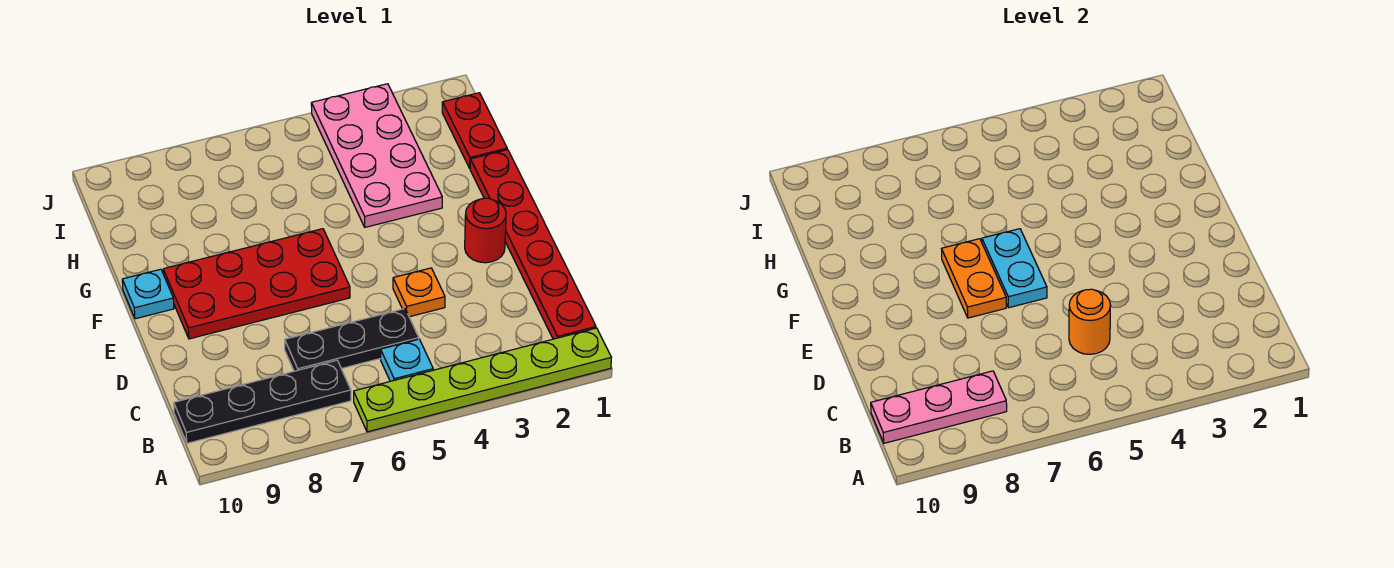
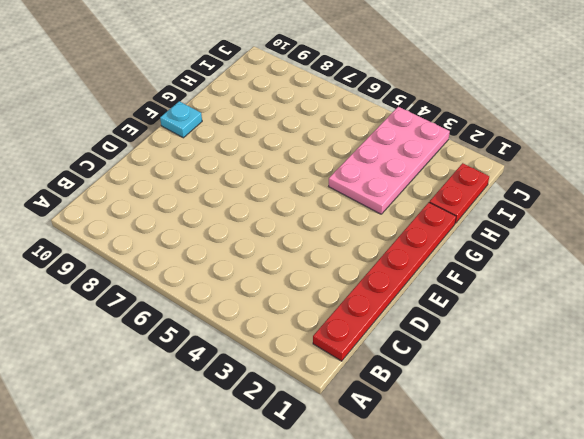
none -> lime 1x6 plate [354,328,612,432]
none -> cyan 1x1 plate [381,339,433,381]
none -> black 1x4 plate [174,360,351,443]

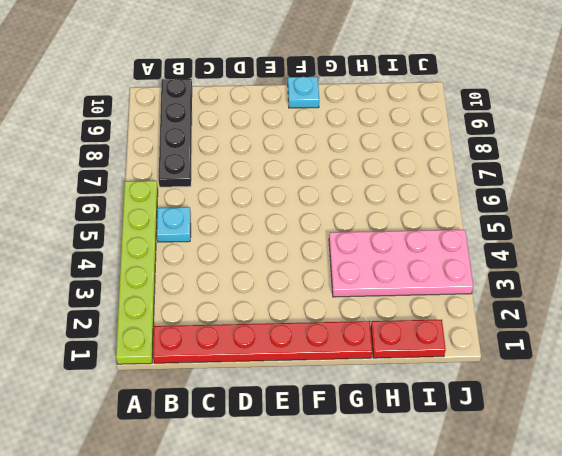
none -> black 1x3 plate [285,309,419,371]
none -> orange 1x1 plate [393,268,445,317]
none -> red 1x1 round brick [465,198,506,263]

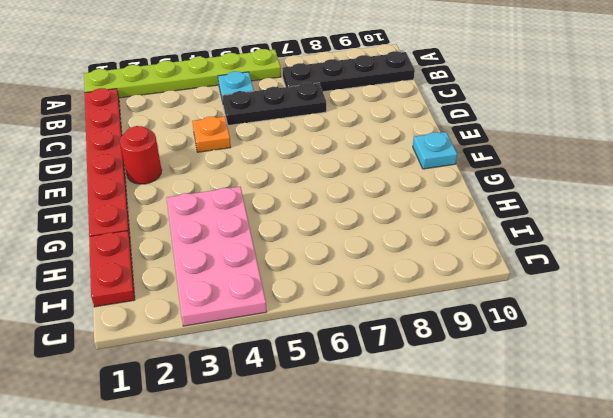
none -> red 2x4 plate [163,229,350,339]
none -> pink 1x3 plate [871,371,1007,443]
none -> orange 1x1 round brick [1069,289,1111,354]

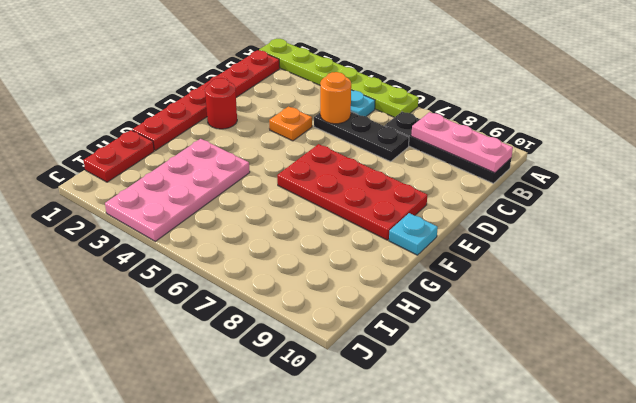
none -> cyan 1x2 plate [982,229,1047,308]
none -> orange 1x2 plate [942,239,1006,318]

